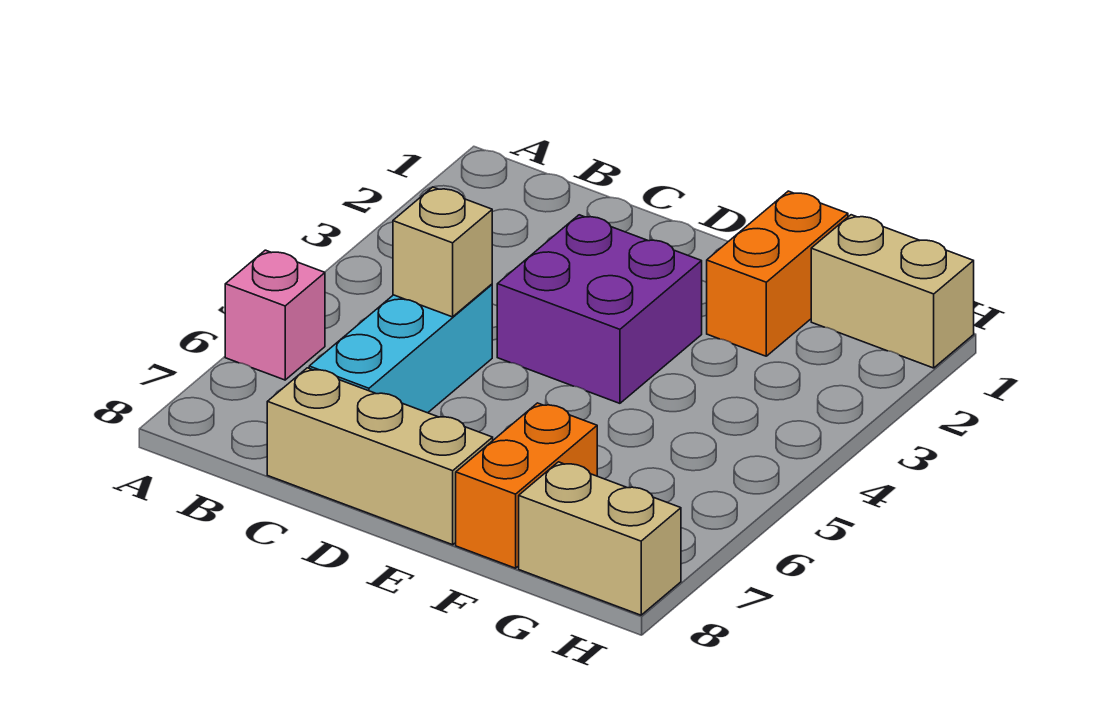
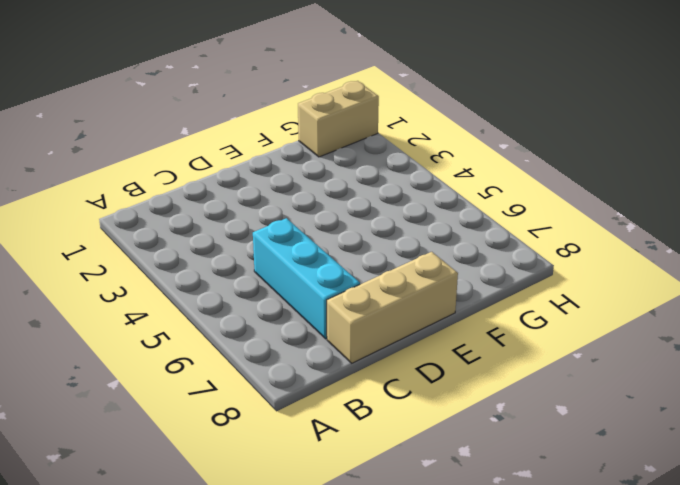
none -> pink 1x1 brick [225,250,325,380]
none -> purple 2x2 brick [497,215,702,403]

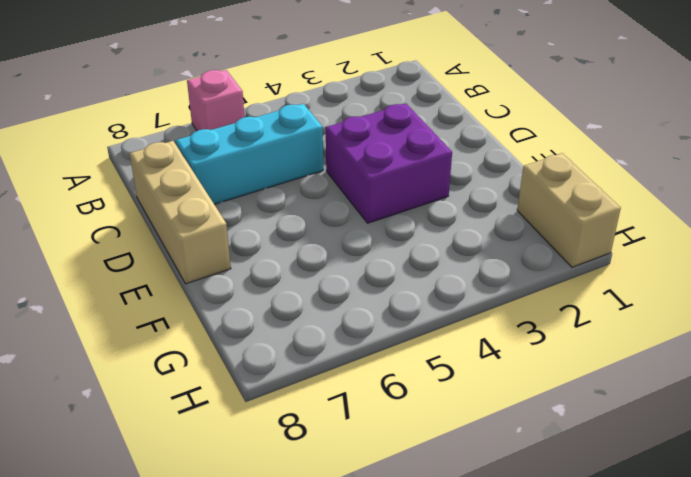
none -> orange 1x2 brick [707,191,848,356]
none -> orange 1x2 brick [456,403,597,568]

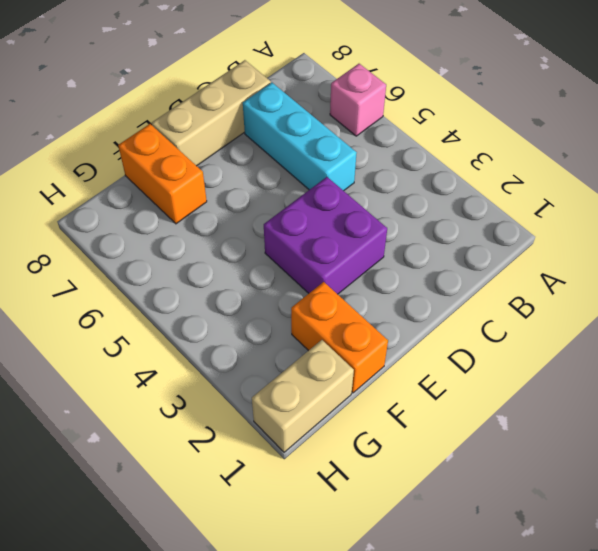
none -> tan 1x2 brick [519,462,681,615]
none -> tan 1x1 brick [393,187,492,317]

